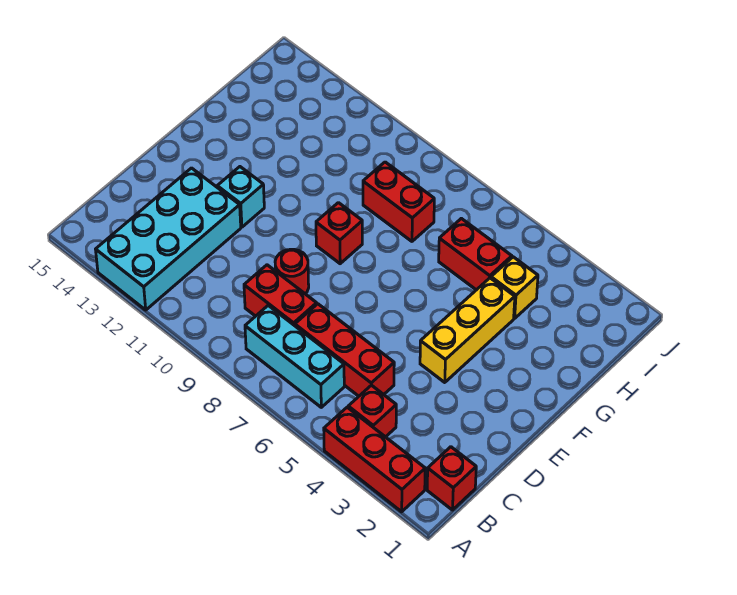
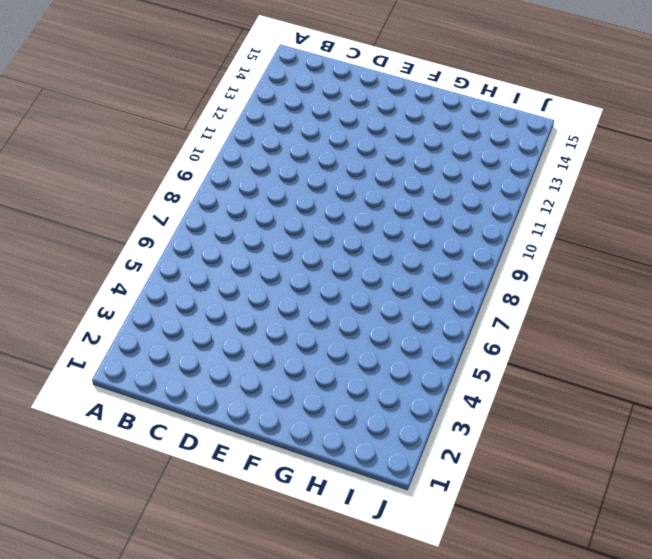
none -> red 1x3 brick [324,407,425,512]
none -> cyan 2x4 brick [96,168,241,310]
none -> red 1x1 brick [427,447,476,510]

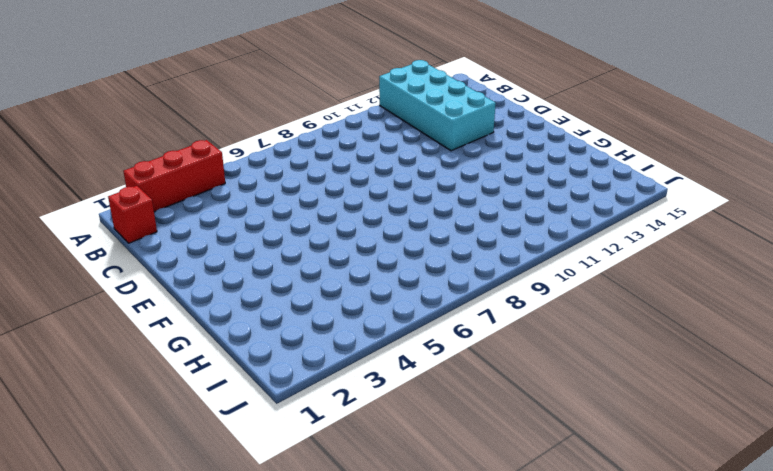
none -> red 1x1 brick [348,385,396,437]
none -> cyan 1x3 brick [245,306,344,407]
none -> red 1x3 brick [295,304,394,396]

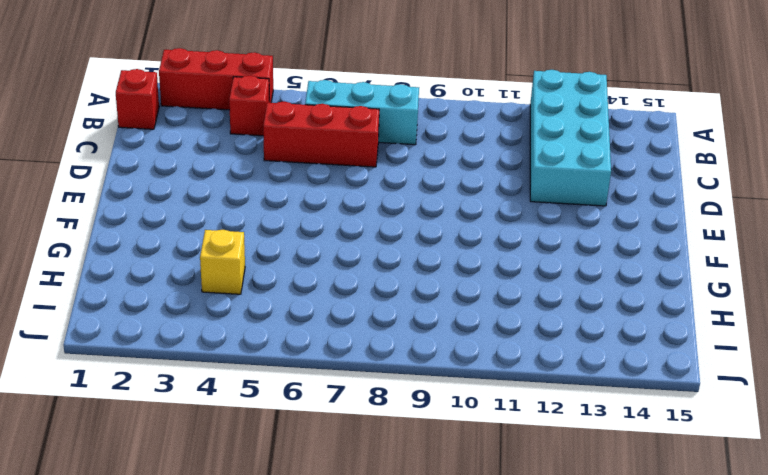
none -> red 1x2 brick [244,265,317,326]
none -> red 1x1 round brick [275,249,309,294]
none -> yellow 1x3 brick [420,278,515,382]

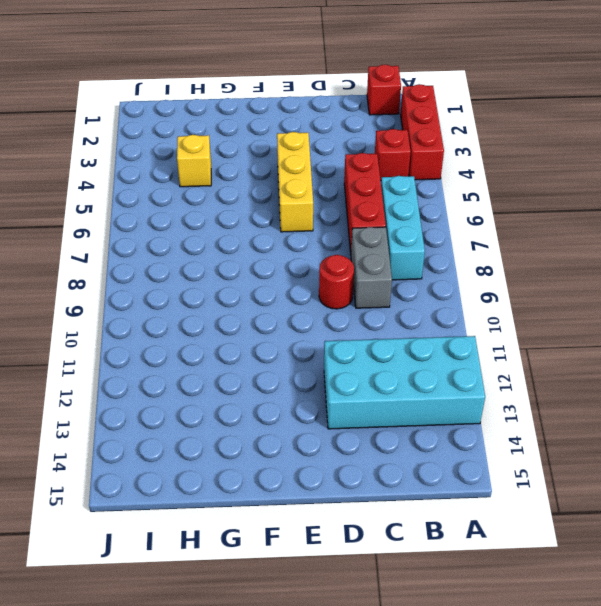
grey 1x2 brick [351,227,392,308] -> red 1x2 brick [244,265,317,326]
yellow 1x3 brick [277,132,313,232] -> yellow 1x3 brick turned to [420,278,515,382]
none -> cyan 1x1 brick [217,167,264,227]
none -> red 1x1 brick [316,203,362,264]
none -> red 1x2 brick [439,218,512,290]

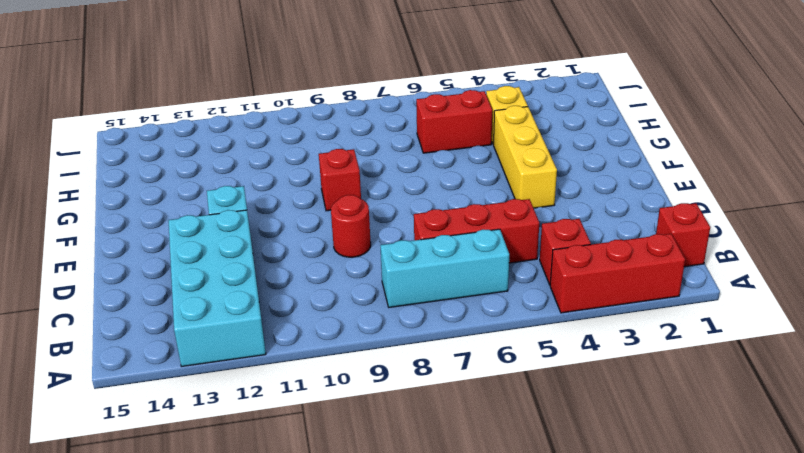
none -> red 1x2 brick [244,265,317,326]
none -> red 1x2 brick [363,162,434,241]

